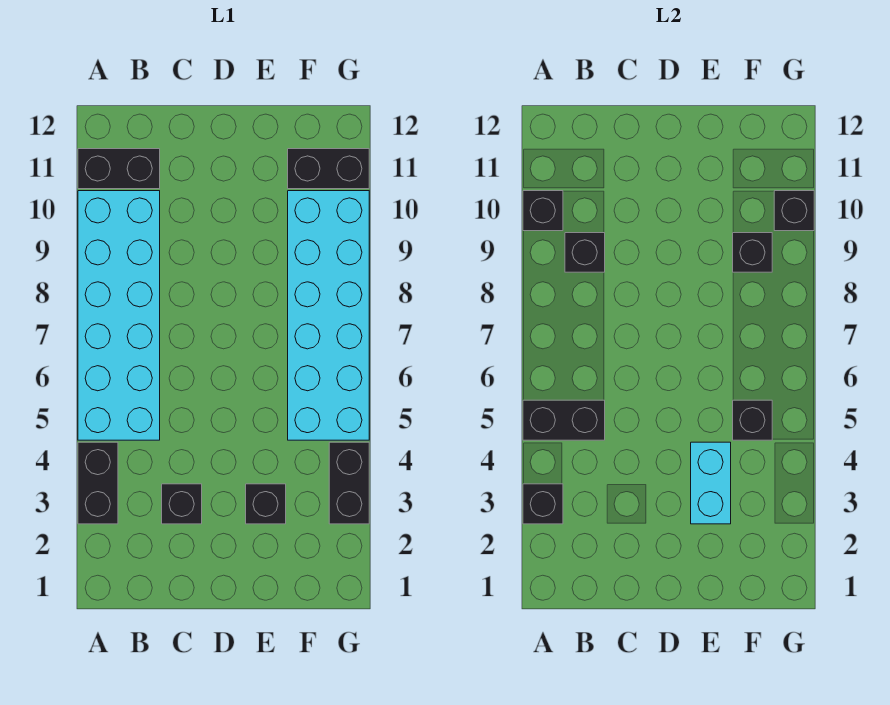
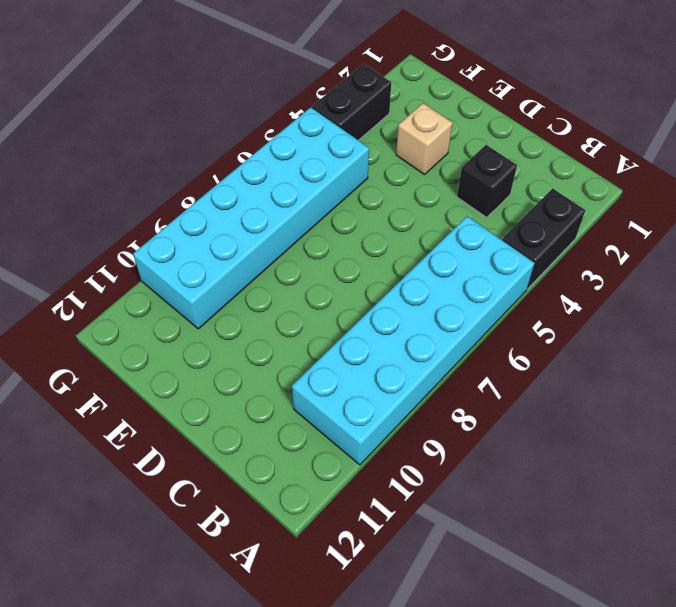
tan 1x1 brick [396,103,452,175] -> black 1x1 brick [246,484,286,524]
none -> black 1x2 brick [78,149,160,189]
none -> black 1x2 brick [288,149,369,189]
none -> black 1x1 brick [523,484,563,524]

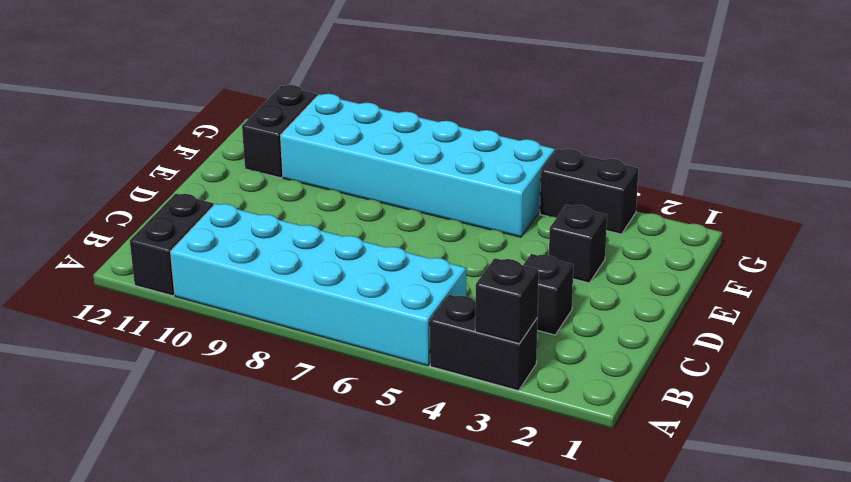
none -> black 1x2 brick [523,400,605,440]
none -> black 1x1 brick [523,191,563,231]
none -> black 1x1 brick [565,233,605,272]

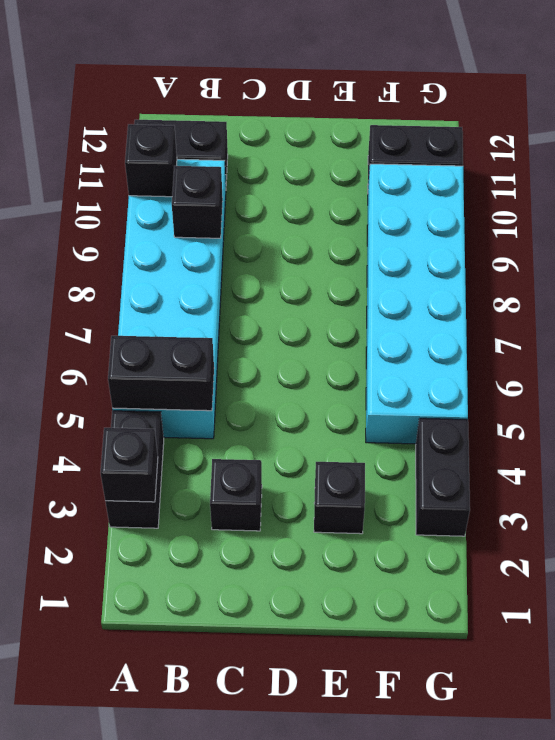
none -> cyan 1x2 brick [691,442,731,524]
none -> black 1x1 brick [733,400,772,440]
none -> black 1x1 brick [733,233,772,272]

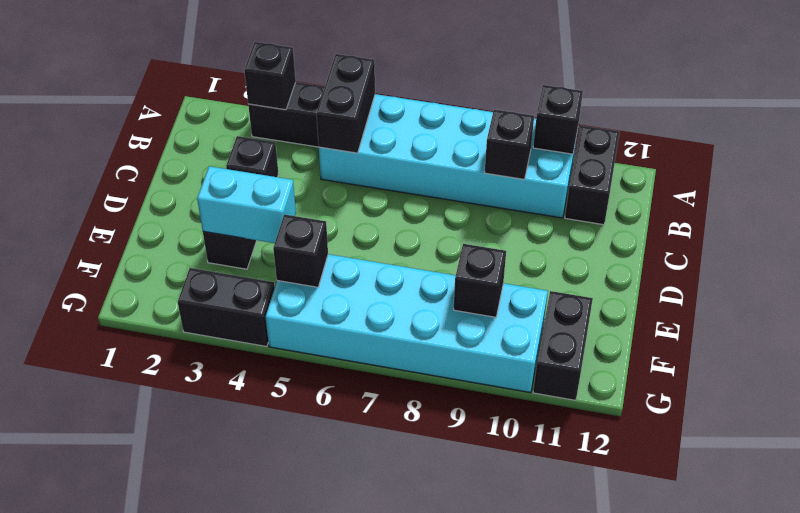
none -> black 1x1 brick [774,191,814,231]

